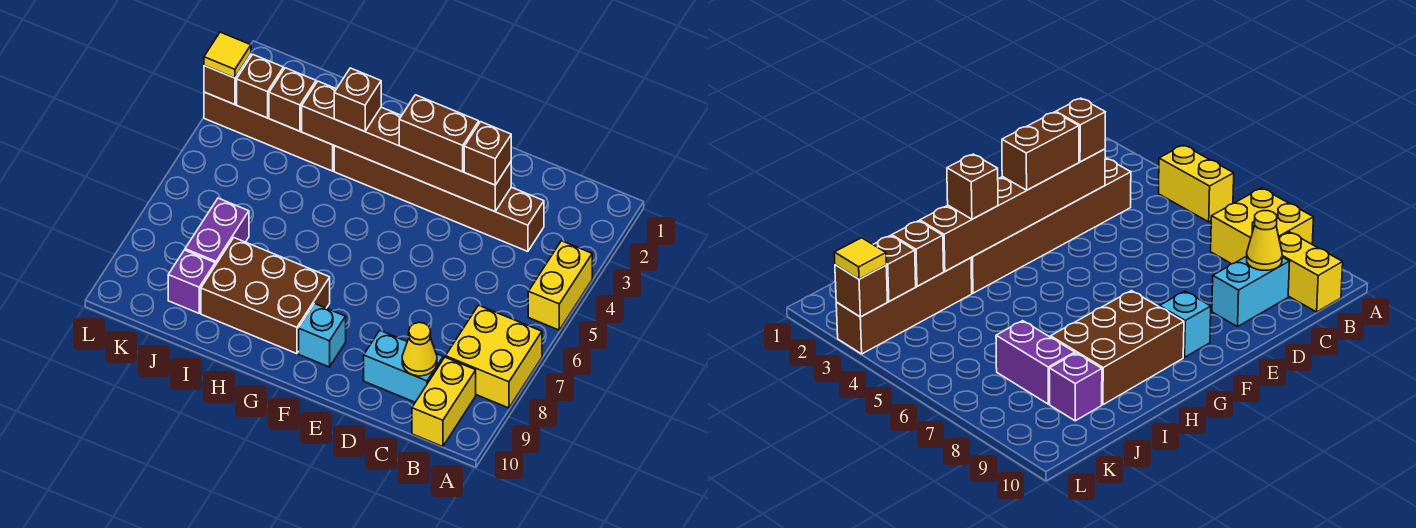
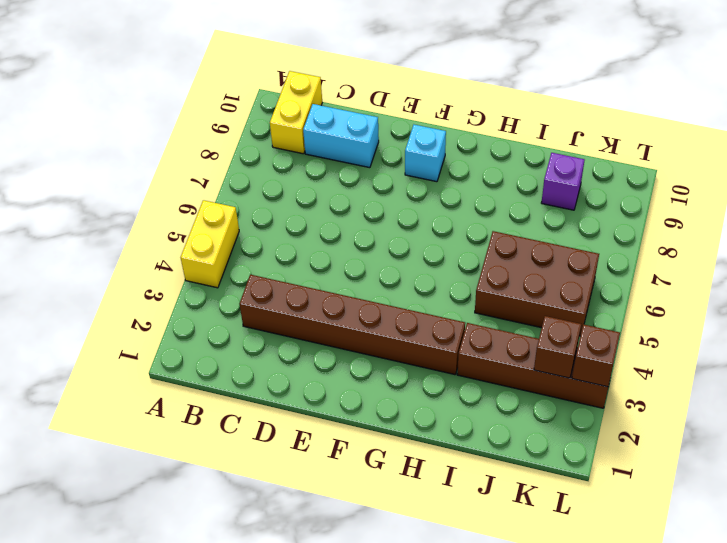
brown 2x3 brick [475,231,599,336] -> brown 2x3 brick moved to [201,238,330,354]
none -> yellow 2x2 brick [446,305,542,408]
none -> purple 1x2 brick [185,198,249,265]
none -> yellow 1x1 cone [402,322,437,376]

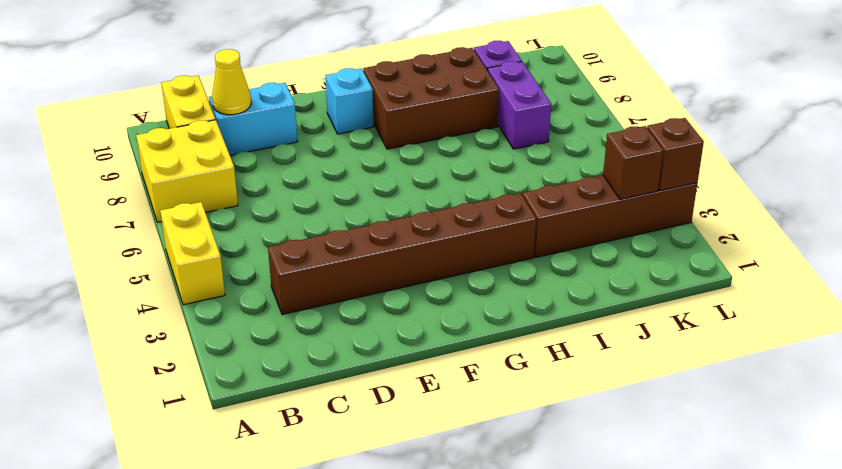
none -> brown 1x6 brick [302,81,511,212]
none -> brown 1x1 brick [269,68,316,131]
none -> brown 1x1 brick [464,122,511,185]

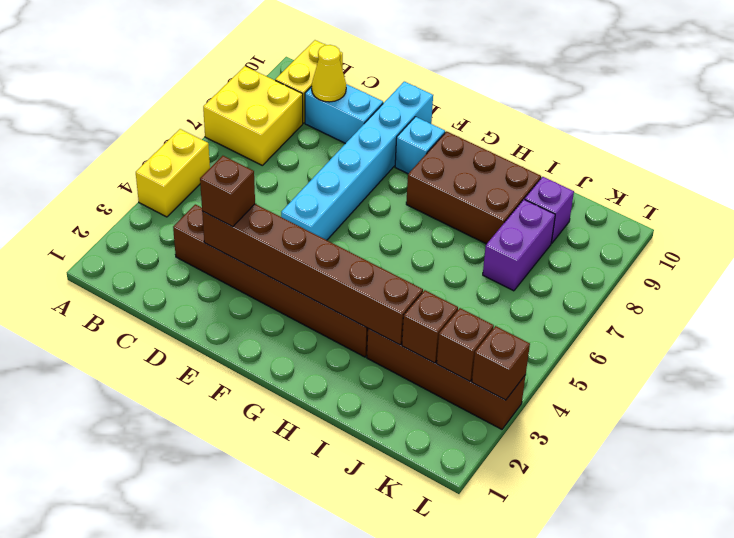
cyan 1x6 brick [281,82,433,240] -> none
none -> brown 1x2 brick [399,95,479,172]
none -> brown 1x1 brick [334,68,381,131]
none -> yellow 1x1 tile [204,32,251,78]

